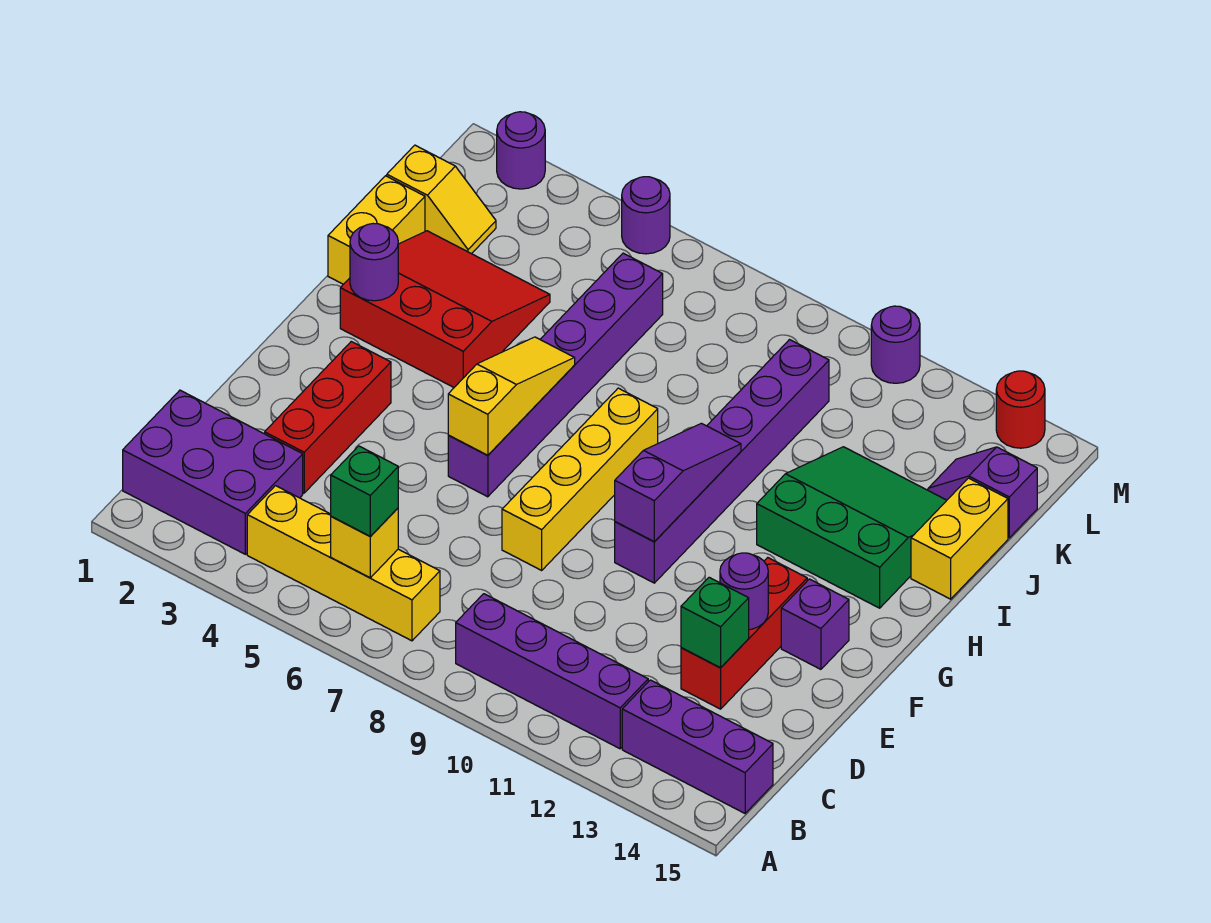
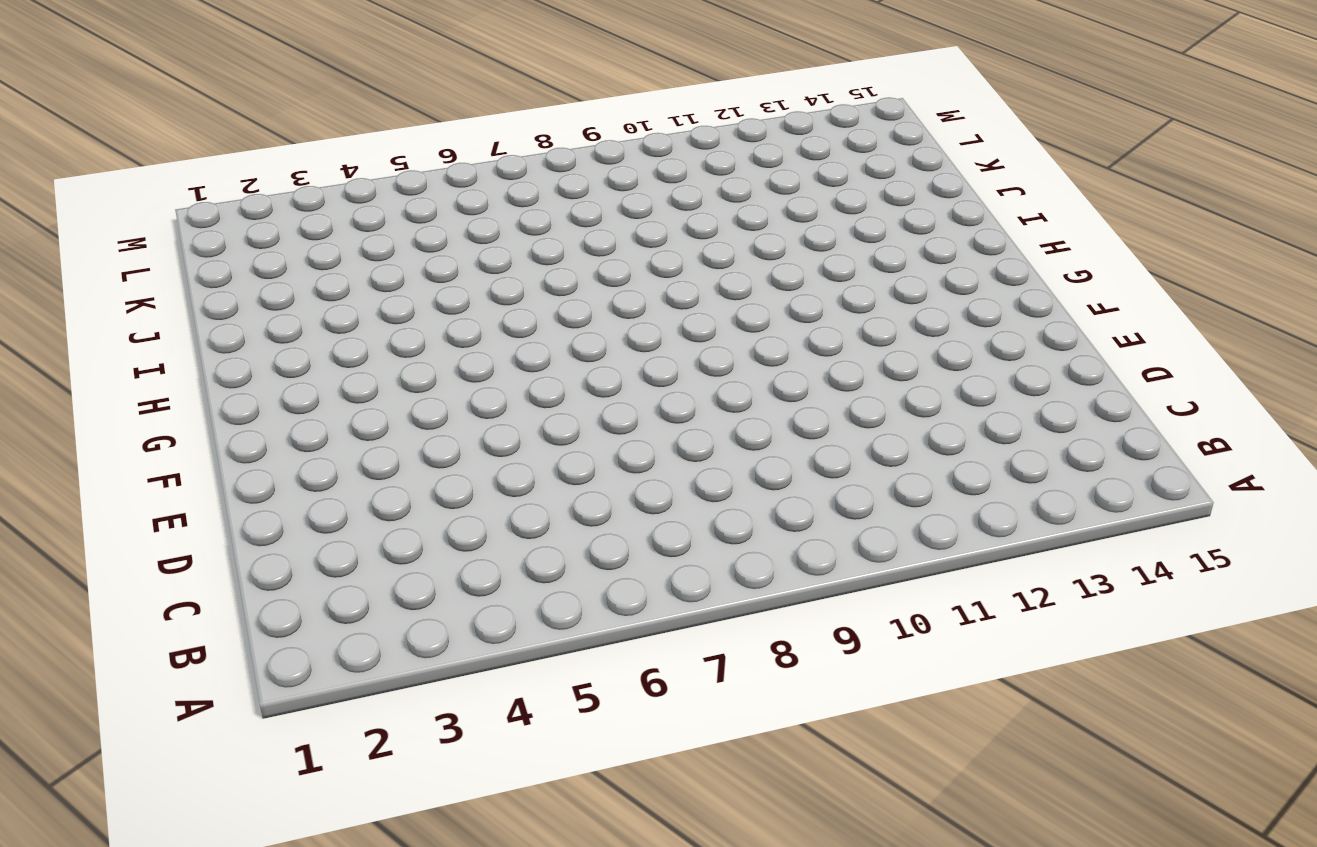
none -> purple 2x3 brick [123,390,303,554]
none -> yellow 1x4 brick [247,486,440,641]
none -> purple 1x4 brick [456,594,648,749]

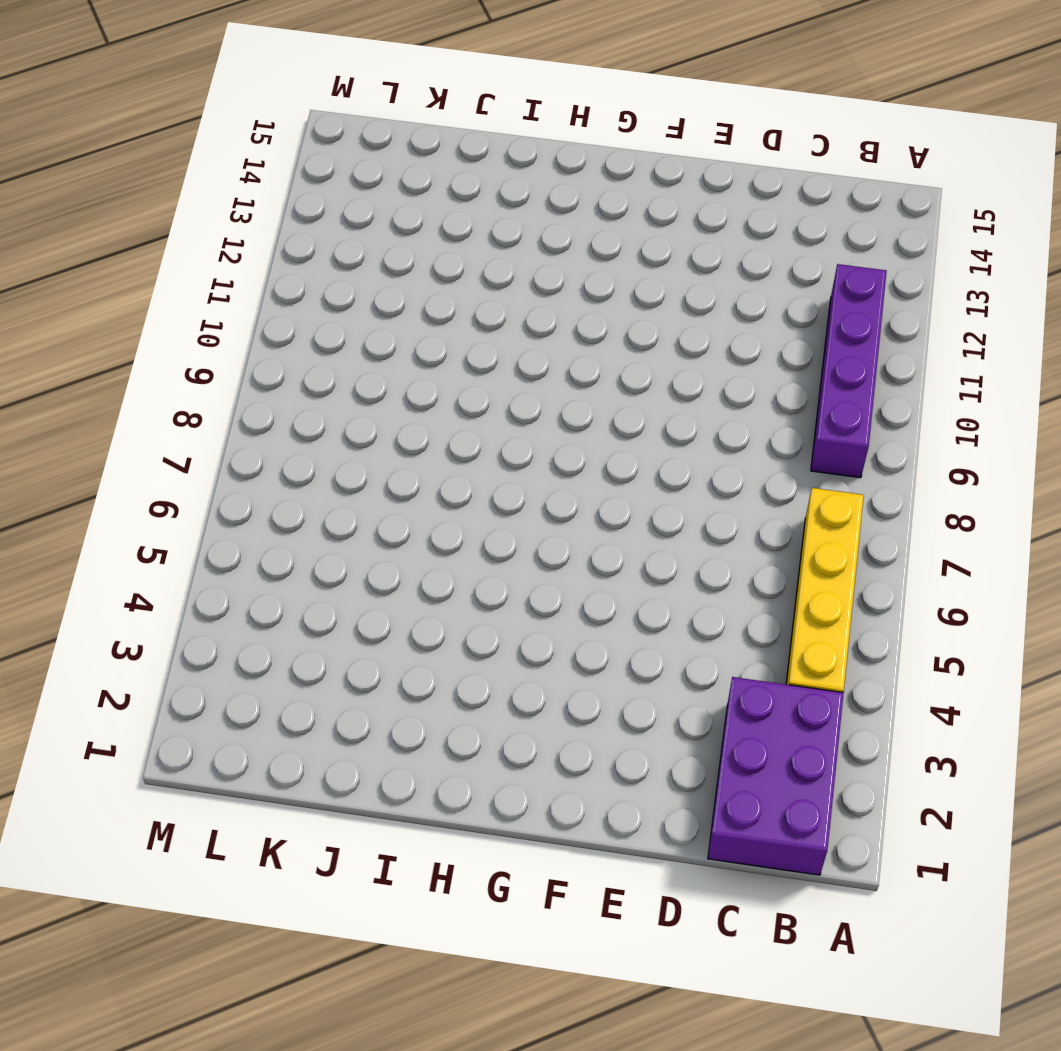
none -> purple 1x3 brick [622,680,773,813]
none -> red 1x3 brick [265,342,391,493]
none -> red 1x3 brick [681,558,807,709]

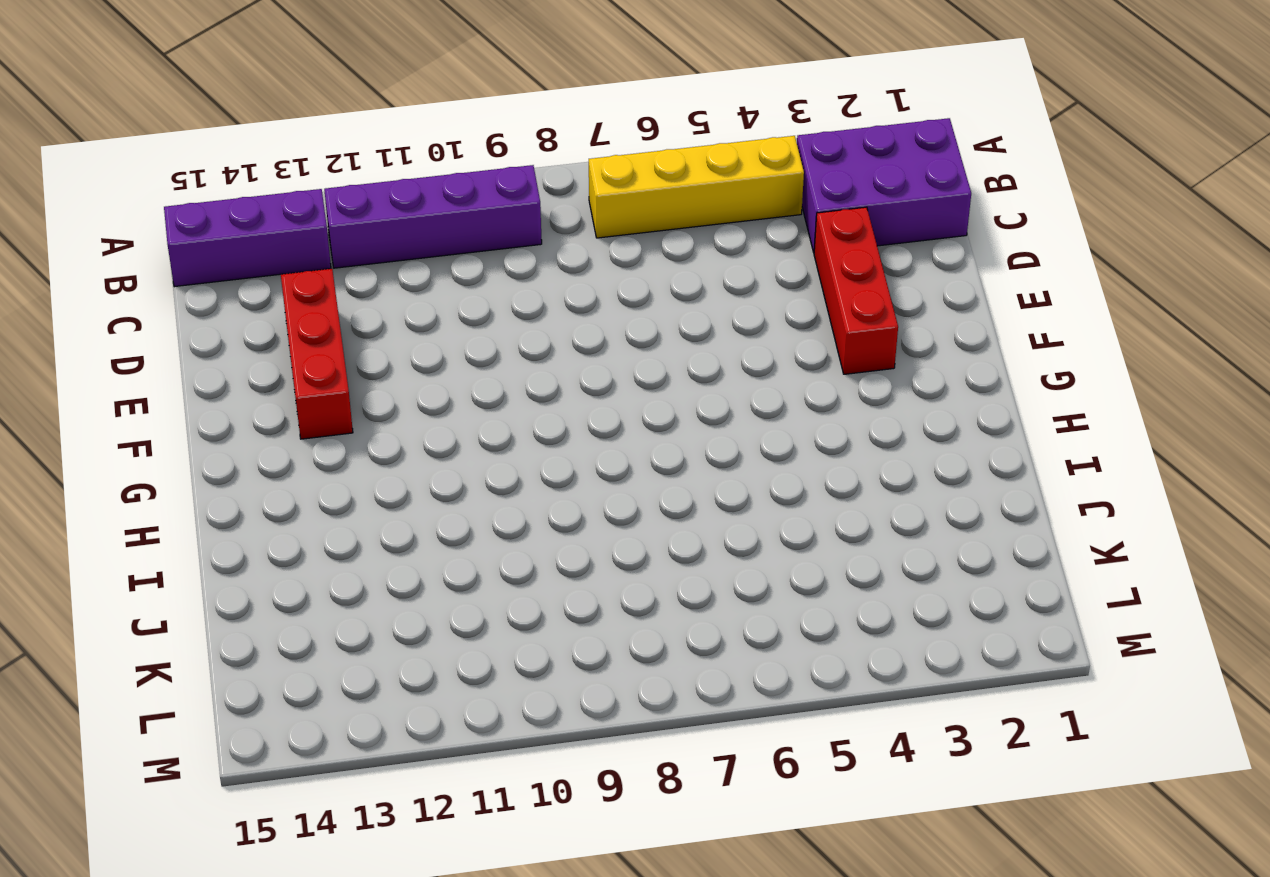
none -> yellow 1x4 brick [502,388,658,570]
none -> purple 1x6 brick [448,253,663,497]
none -> purple 1x6 brick [615,340,829,583]

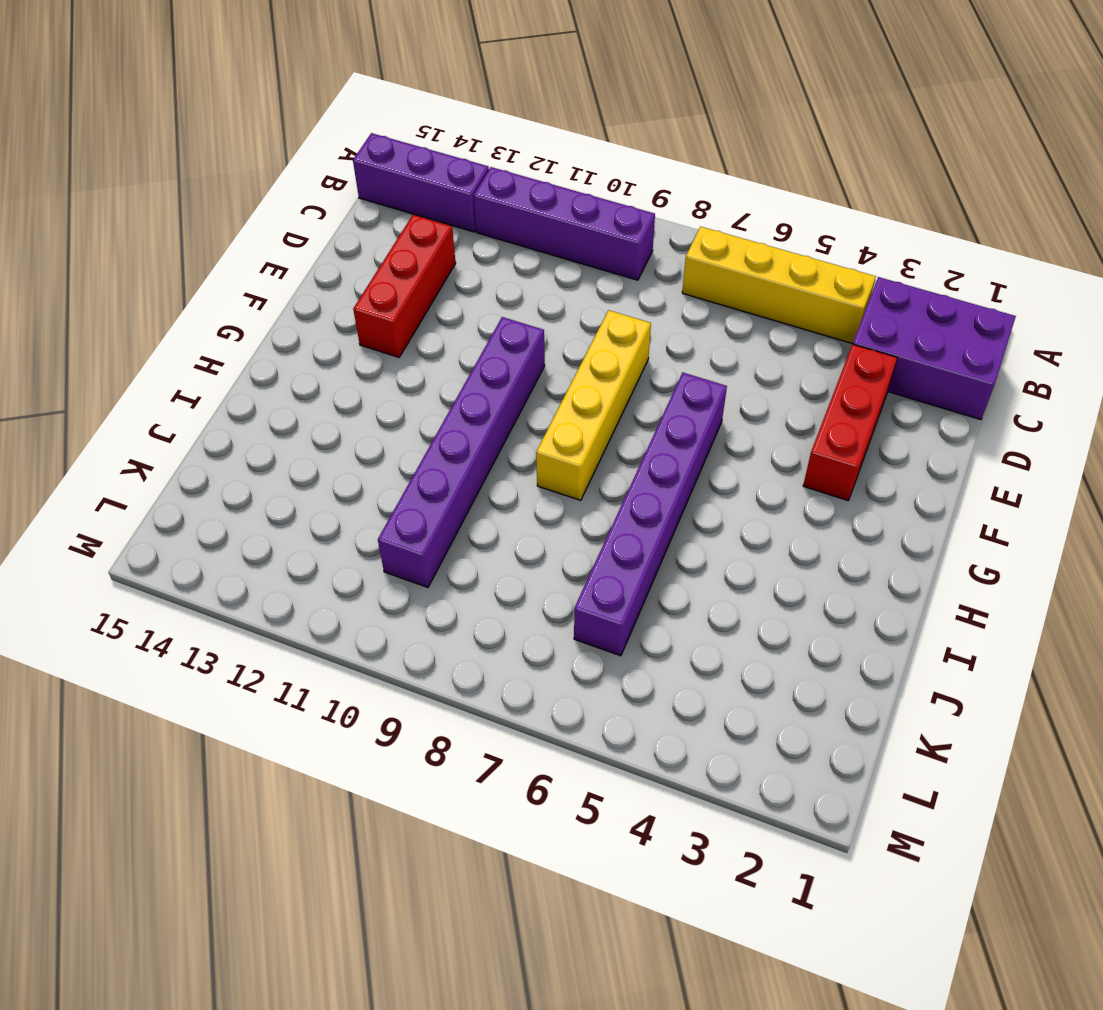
none -> purple 1x1 brick [781,579,849,669]
none -> red 3x3 slope [340,231,550,387]
none -> green 3x3 slope [757,447,947,608]

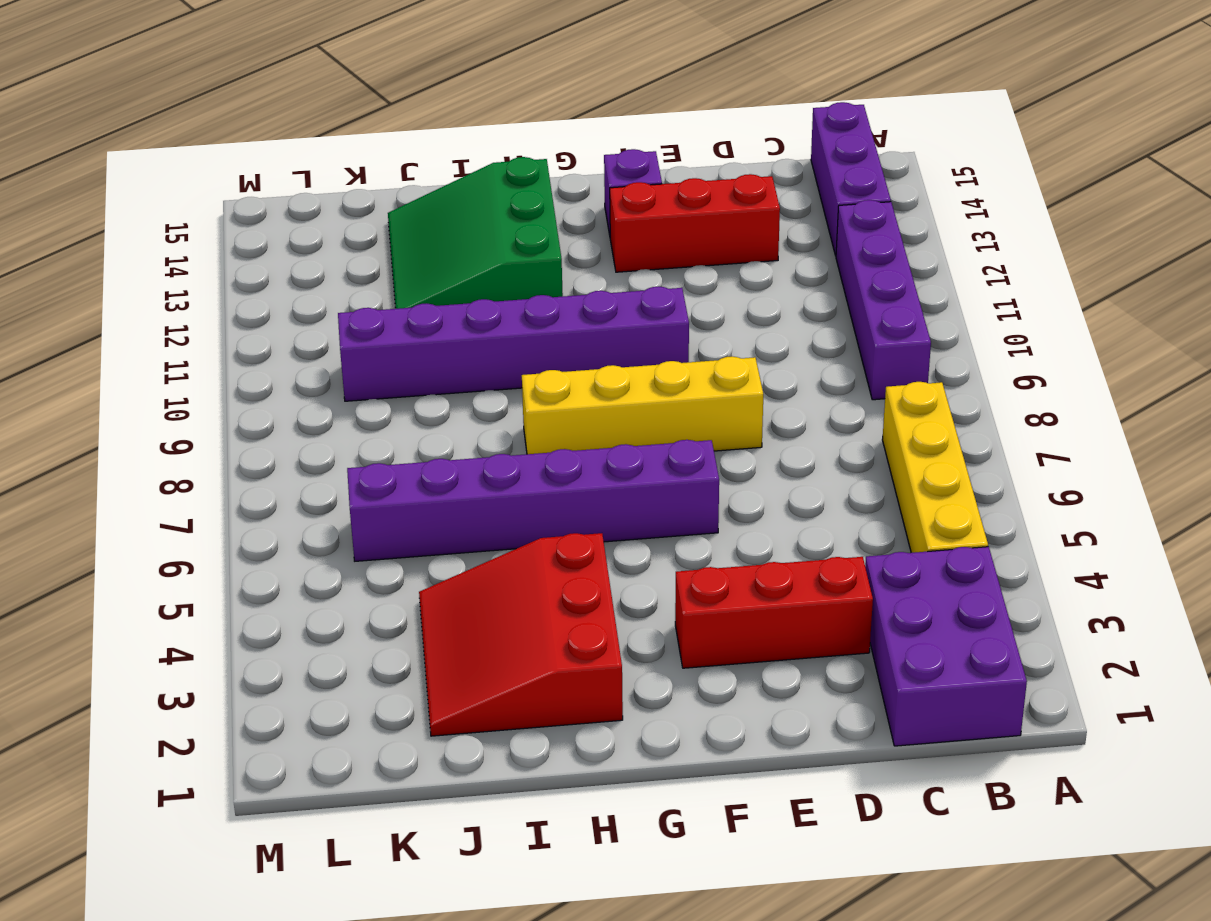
none -> yellow 1x2 brick [328,176,425,284]
none -> yellow 1x2 brick [911,478,1008,599]
none -> yellow 1x2 slope [387,145,496,254]

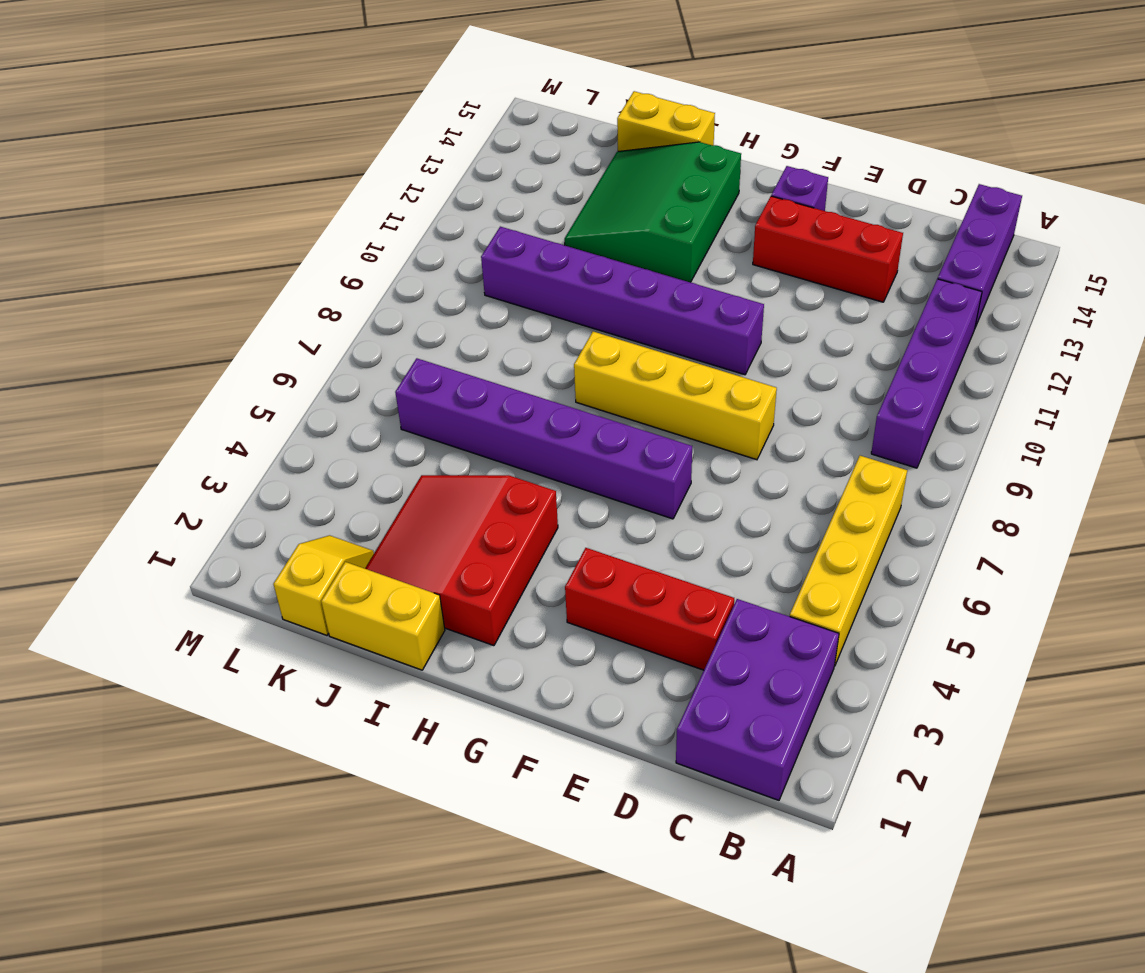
none -> purple 1x2 slope [928,447,1037,538]
none -> purple 1x1 round brick [497,112,545,189]
none -> purple 1x1 round brick [622,177,670,254]

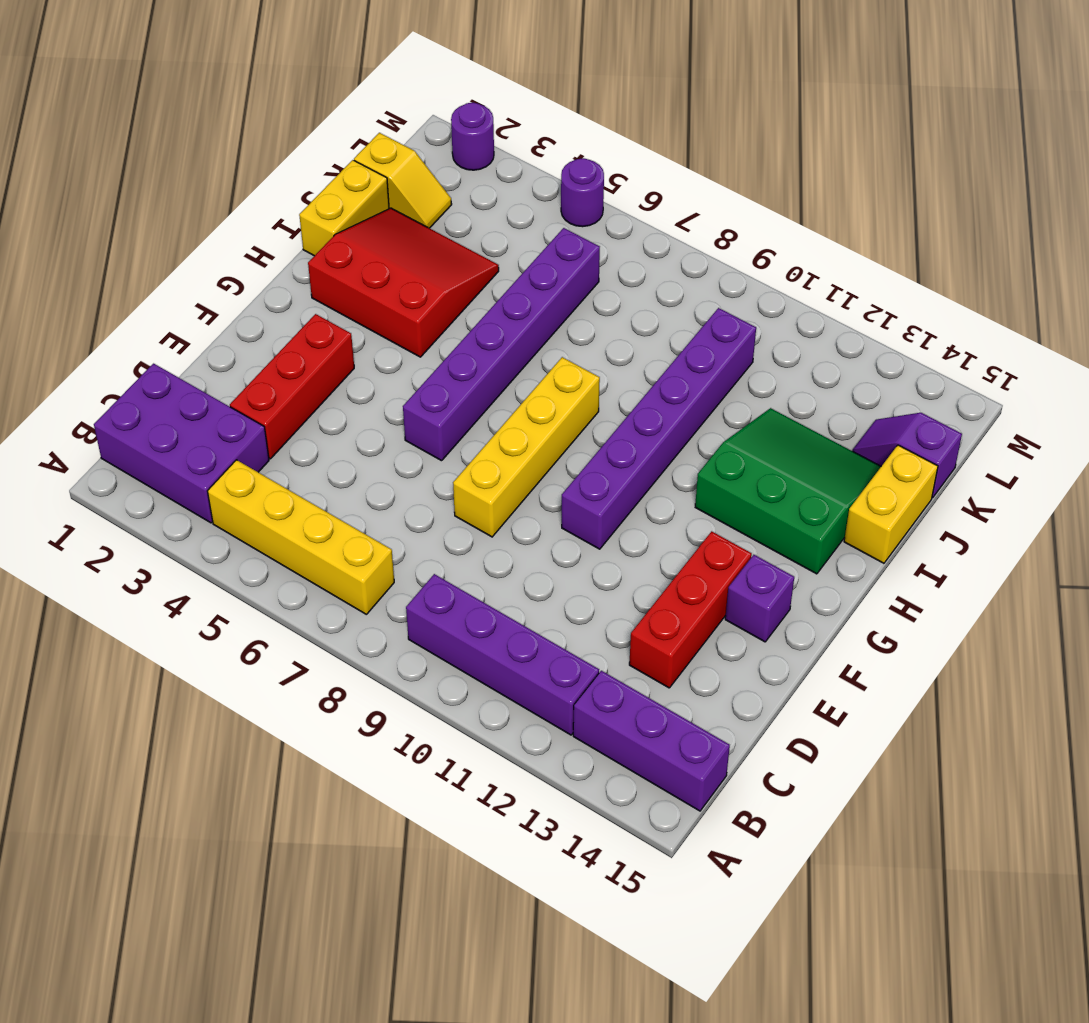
none -> purple 1x1 round brick [871,306,920,383]
none -> red 1x1 round brick [996,371,1045,448]
none -> yellow 1x1 brick [331,508,398,578]

